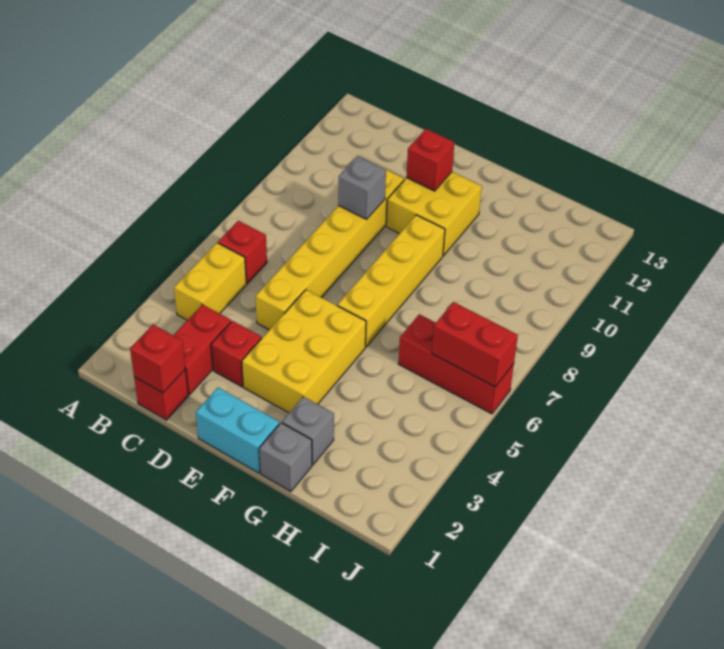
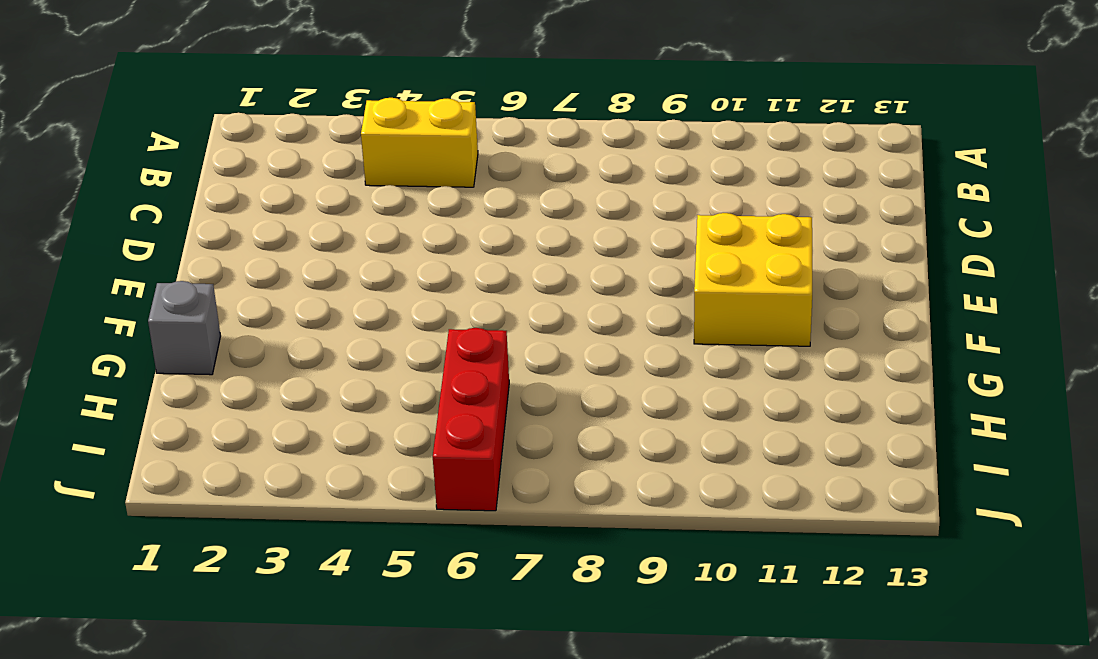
none -> red 1x1 brick [218,221,267,284]
none -> red 1x1 brick [134,369,188,420]
none -> red 1x2 brick [173,304,231,395]

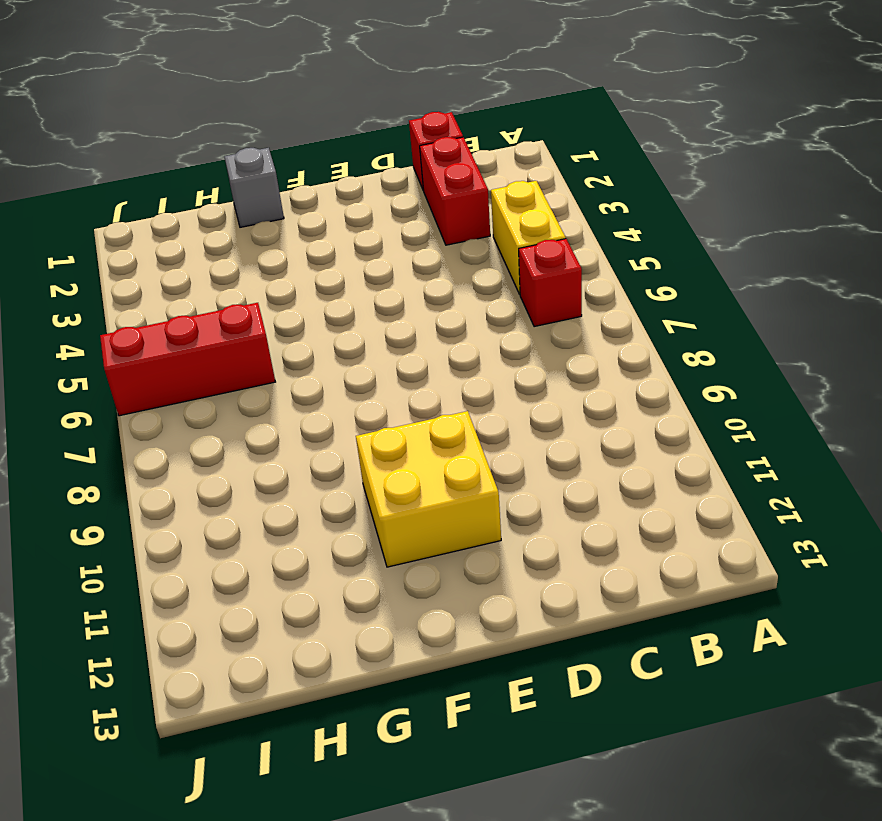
none -> red 1x1 brick [211,321,262,387]
none -> yellow 1x6 brick [256,167,404,330]
none -> cyan 1x2 brick [196,388,280,473]

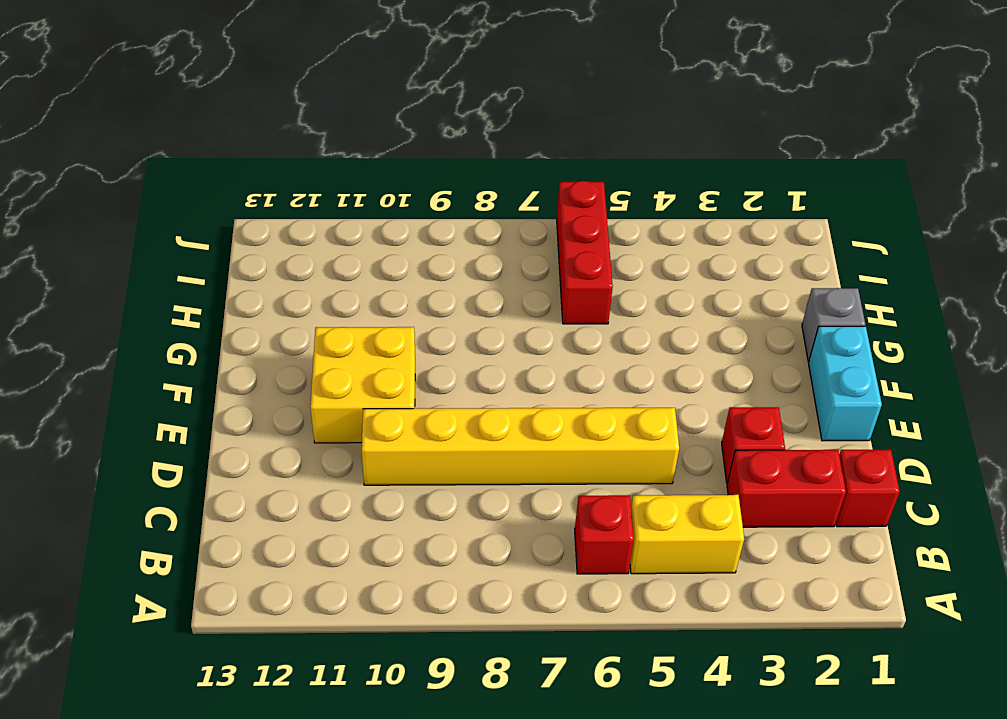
none -> yellow 2x3 brick [242,290,366,413]
none -> yellow 1x4 brick [337,215,445,347]
none -> grey 1x1 brick [282,397,334,465]

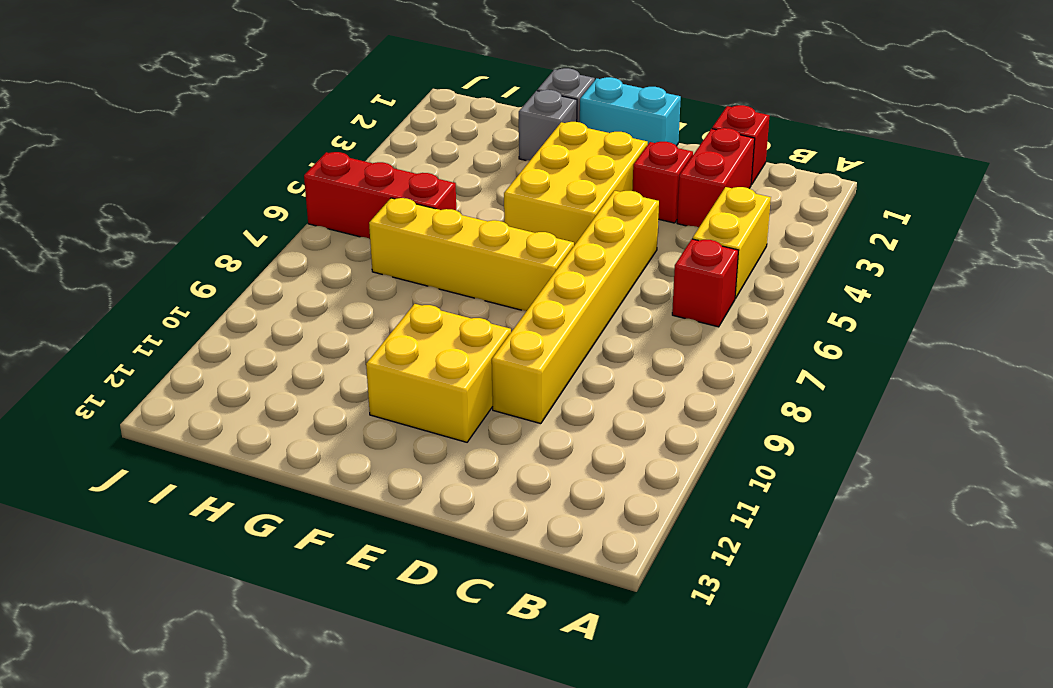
yellow 1x4 brick [369,198,574,311] -> yellow 1x4 brick turned to [337,215,445,347]
none -> red 1x1 brick [130,325,186,393]
none -> grey 1x1 brick [338,156,386,219]
none -> red 1x1 brick [406,129,454,191]

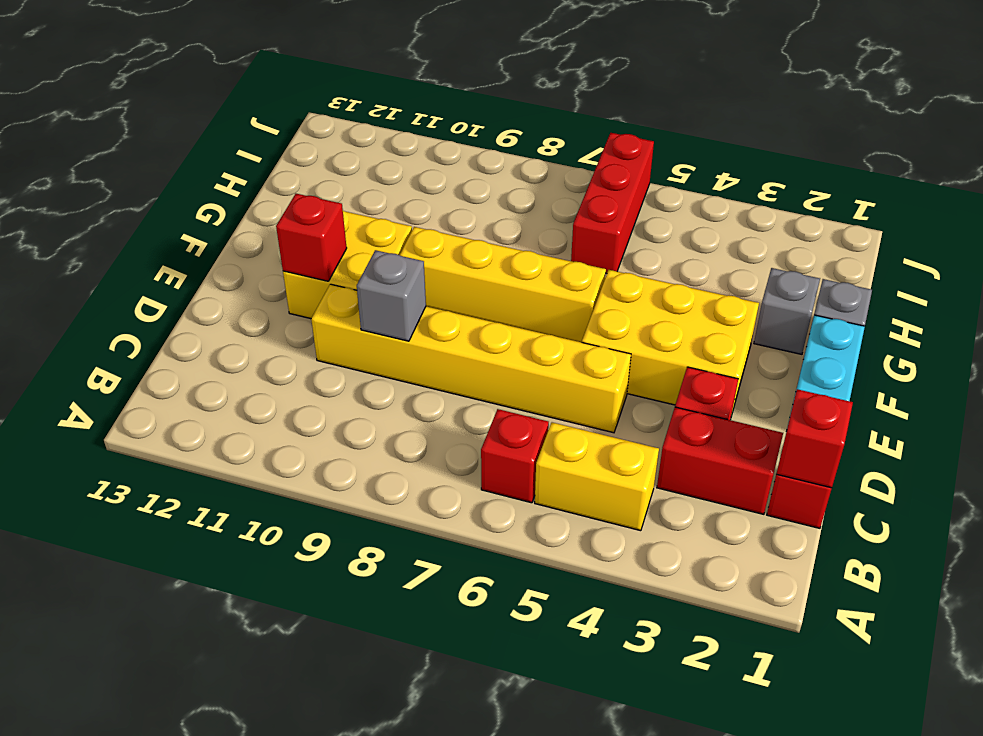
none -> red 1x2 brick [432,302,518,387]

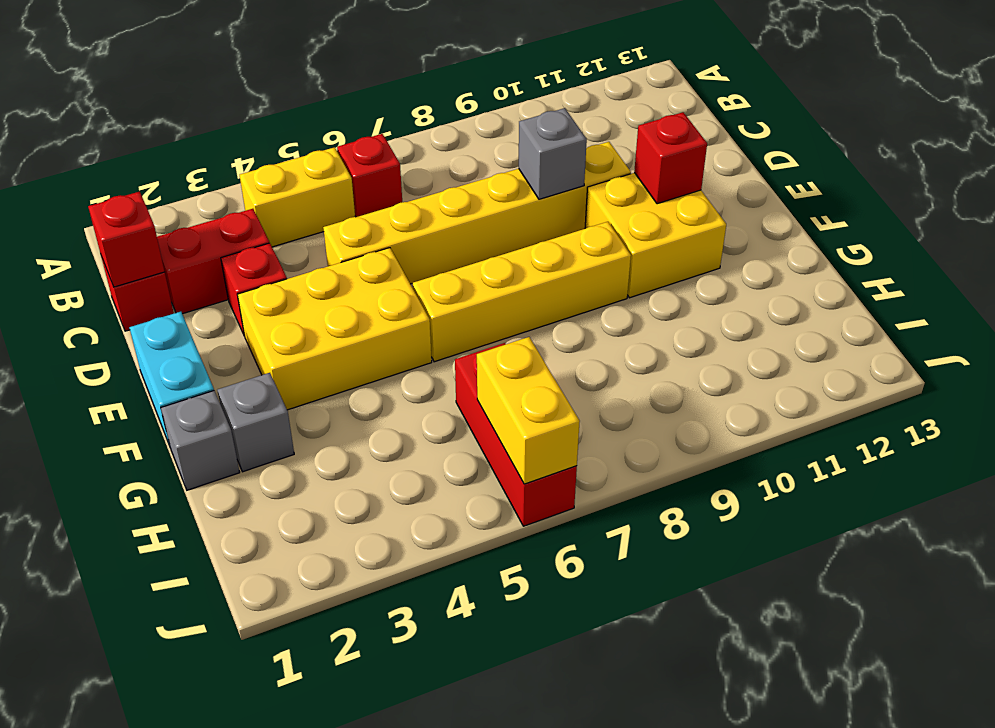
yellow 1x2 brick [477,337,580,484] -> red 1x2 brick [432,302,518,387]

